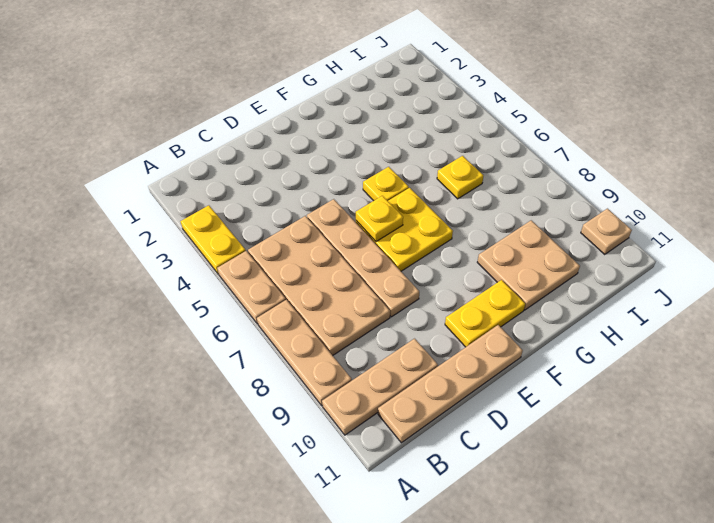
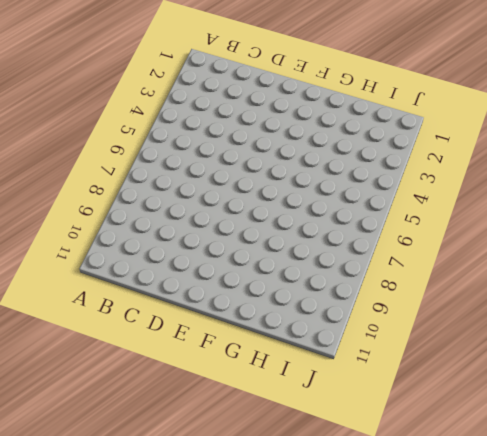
none -> yellow 1x2 plate [180,205,246,274]
none -> tan 1x2 plate [217,251,286,324]
none -> tan 1x3 plate [257,300,352,406]

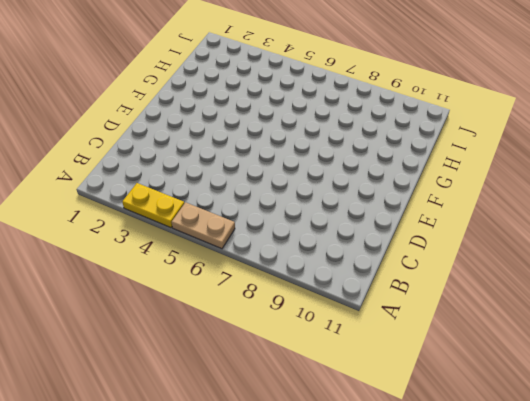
none -> tan 1x3 plate [257,300,352,406]
none -> tan 1x3 plate [322,339,438,435]
none -> tan 2x4 plate [248,216,390,355]

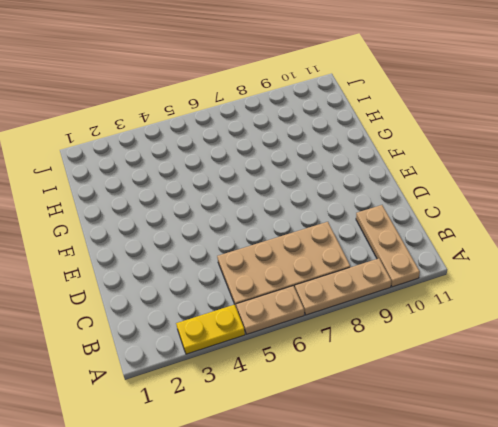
none -> tan 1x4 plate [378,325,523,443]
none -> tan 1x4 plate [307,199,419,317]
none -> yellow 2x2 plate [356,188,453,271]

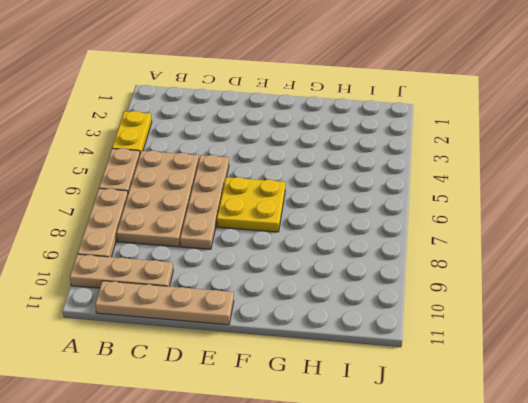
none -> yellow 1x2 plate [445,280,525,347]
none -> yellow 1x1 plate [363,167,409,201]
none -> tan 2x2 plate [477,220,580,310]

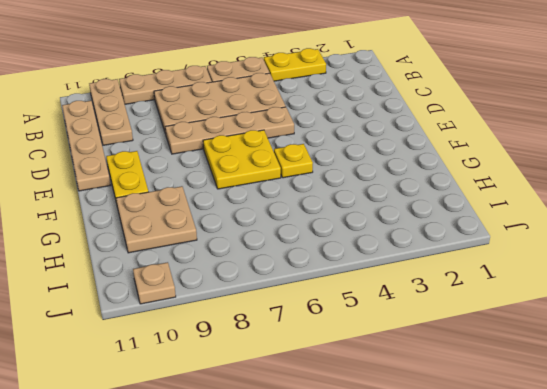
none -> yellow 1x1 plate [437,156,483,199]
none -> yellow 1x1 plate [356,196,403,242]

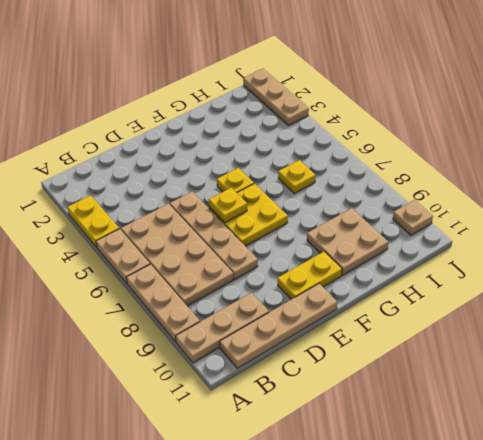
tan 1x3 plate [243,69,309,125] -> none

